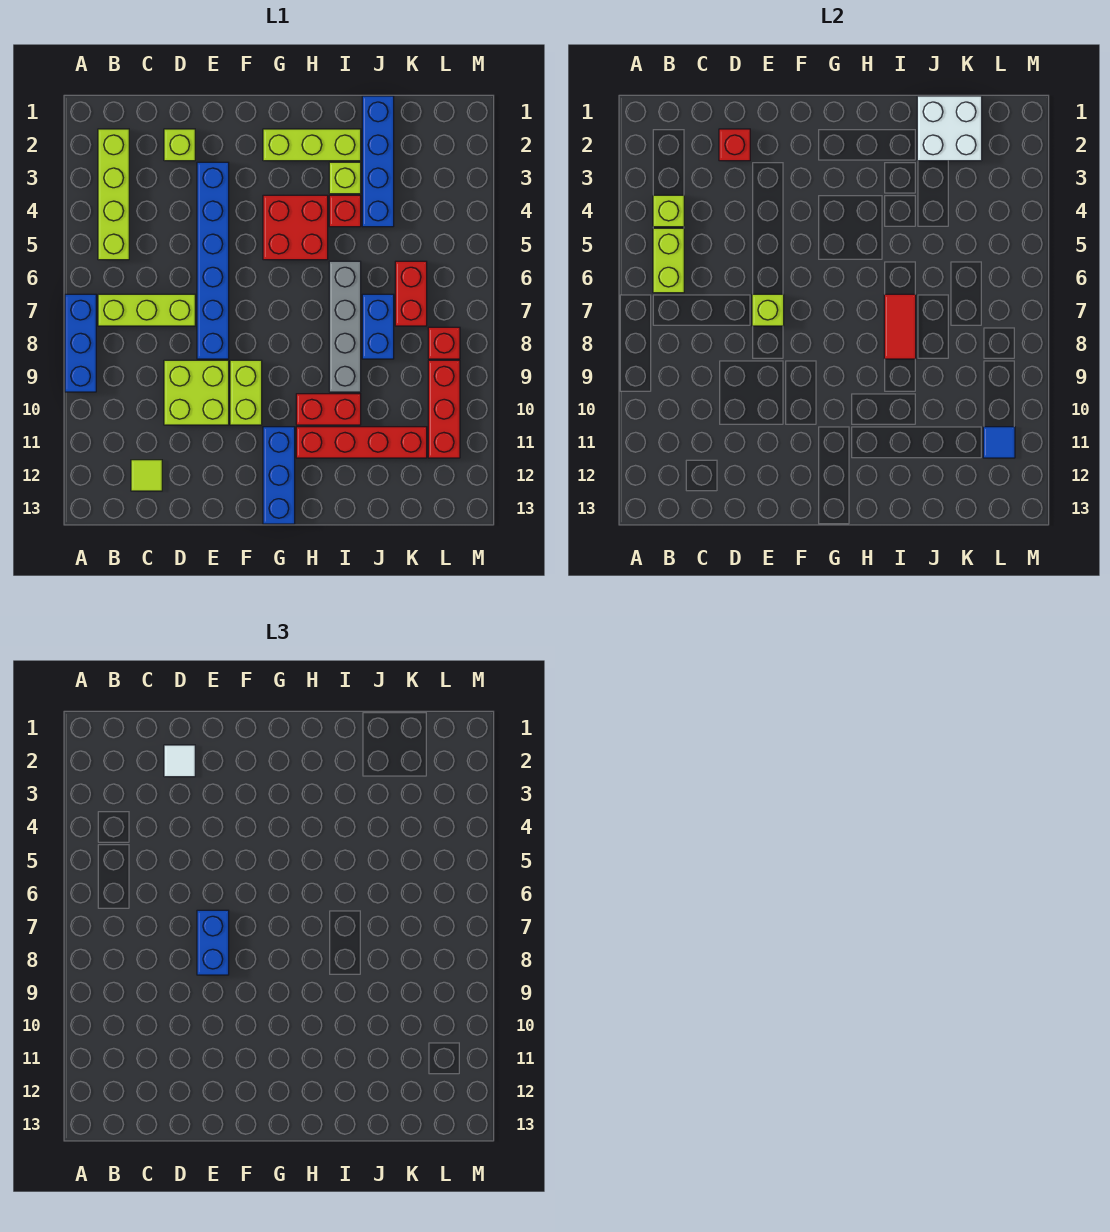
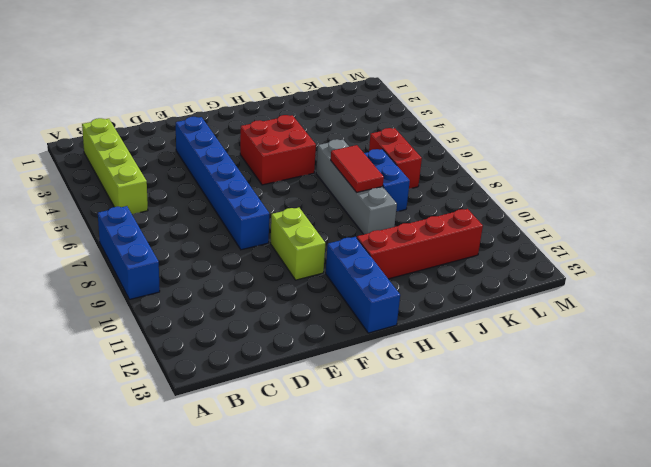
none -> lime 1x3 brick [98,294,195,326]
none -> lime 1x1 tile [131,460,162,491]
none -> lime 1x1 brick [164,129,195,161]
none -> lime 2x2 brick [164,360,229,425]

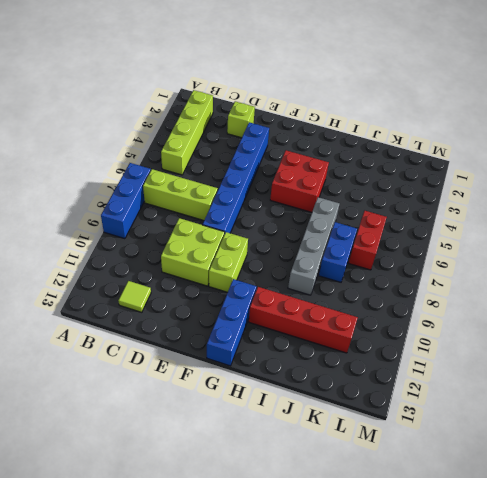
none -> lime 1x3 brick [263,129,361,161]
none -> red 1x2 brick [296,394,361,425]
none -> lime 1x1 brick [329,162,361,194]
none -> red 1x1 brick [329,195,361,227]

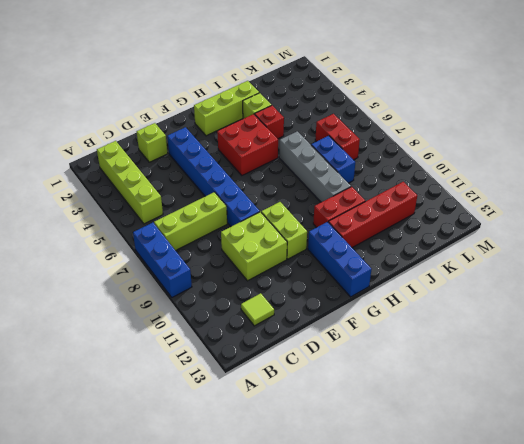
none -> blue 1x4 brick [362,96,394,227]
none -> red 1x1 brick [428,327,460,359]
none -> red 1x3 brick [428,360,460,458]
none -> lime 1x1 brick [653,195,684,227]

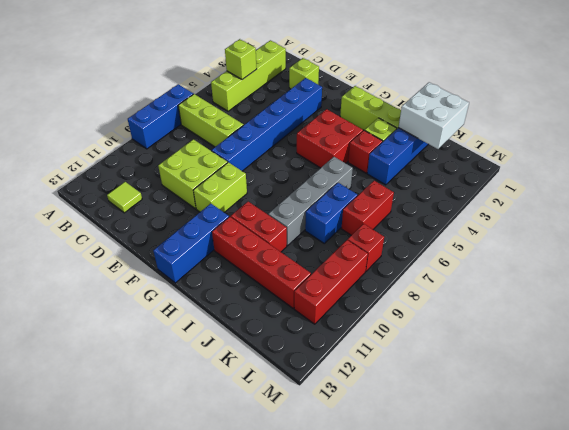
none -> lime 1x2 brick [653,228,684,293]
none -> red 1x1 brick [719,129,750,161]
none -> lime 1x1 brick [752,294,784,326]
none -> red 1x2 tile [884,294,916,359]

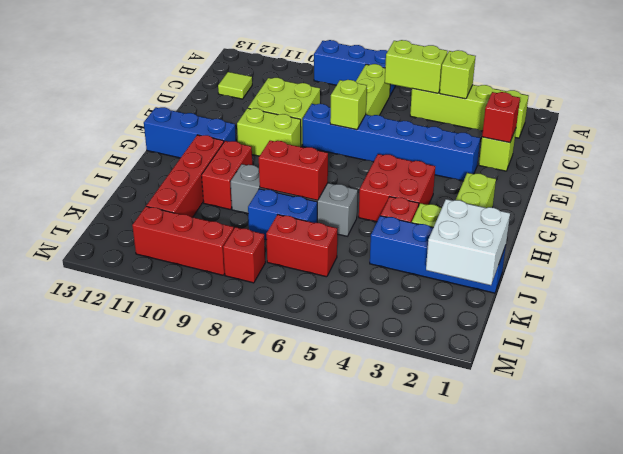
red 1x2 brick [259,141,328,200] -> red 1x2 tile [884,294,916,359]
none -> blue 1x1 tile [983,427,1015,458]
none -> white 1x1 tile [164,745,195,777]
none -> blue 1x2 brick [197,910,229,975]

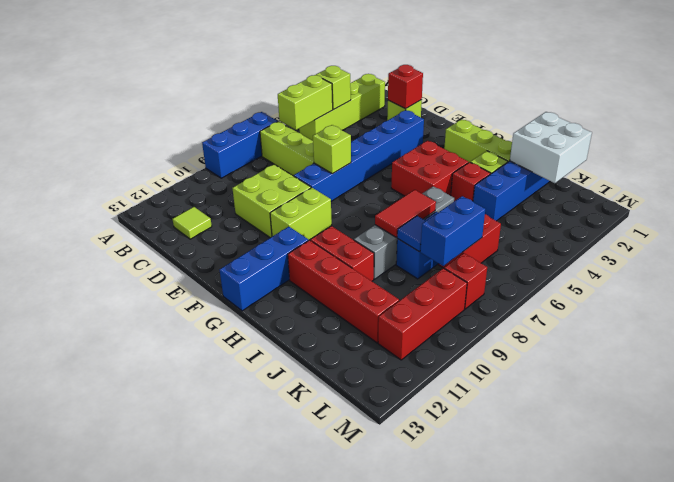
blue 1x1 tile [397,216,425,252] -> blue 1x1 tile moved to [983,427,1015,458]
blue 1x2 brick [420,196,485,266] -> blue 1x2 brick moved to [197,910,229,975]
none -> white 1x1 tile [164,745,195,777]

